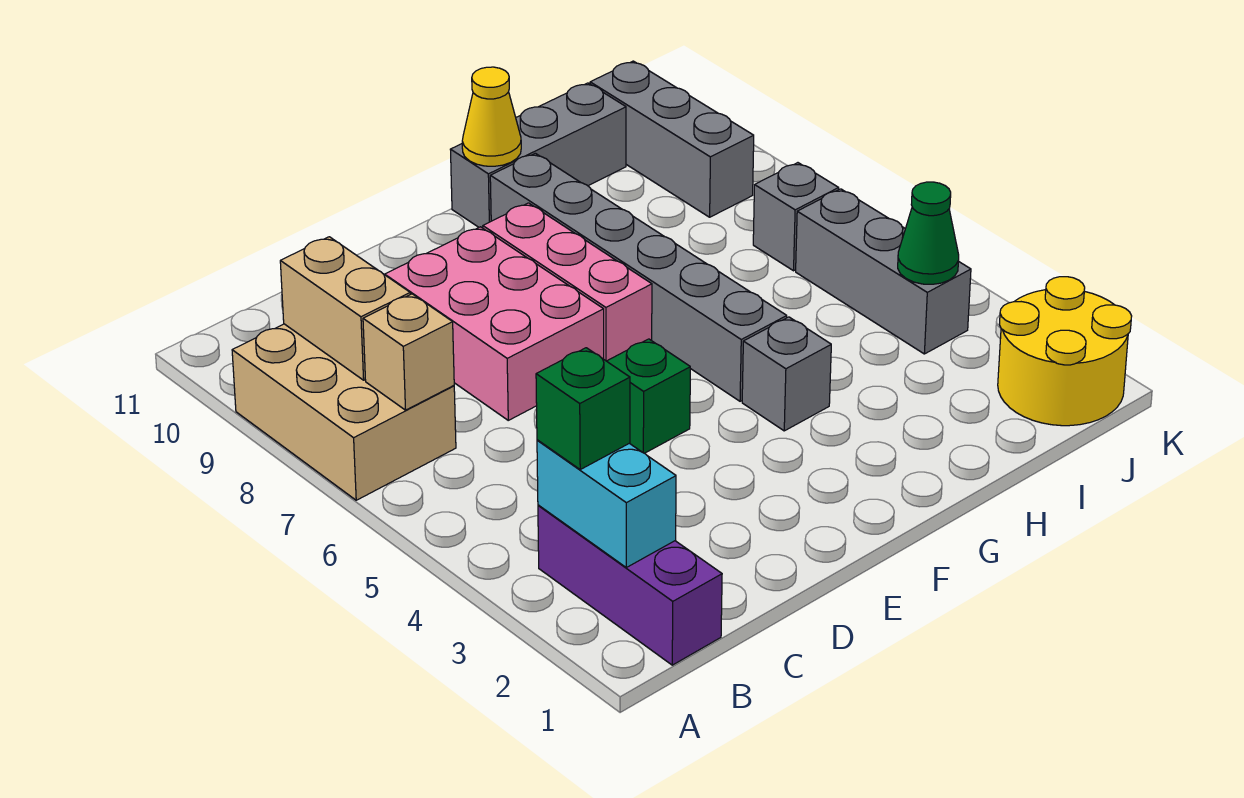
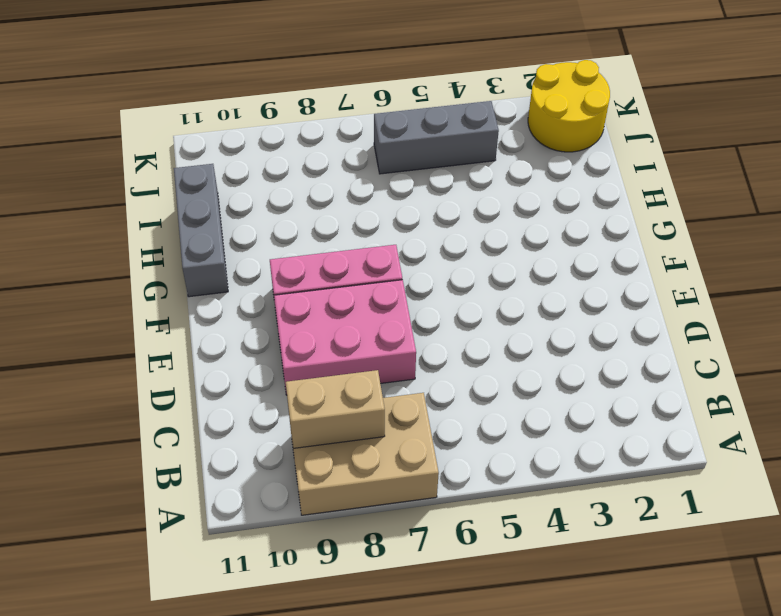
none -> purple 1x3 brick [538,505,722,665]
none -> green 1x1 brick [607,339,690,453]
none -> grey 1x1 brick [742,317,831,431]

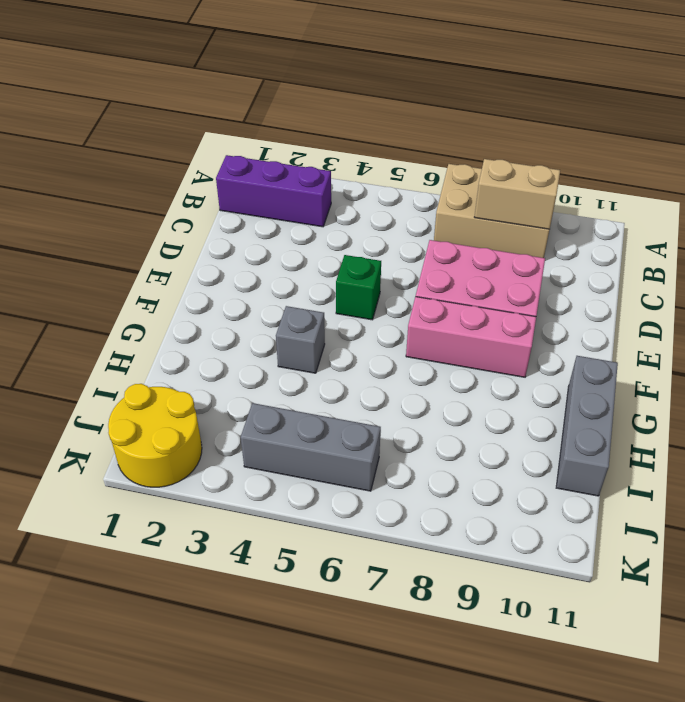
none -> grey 1x6 brick [490,153,787,401]
none -> grey 1x1 brick [753,163,839,271]
none -> grey 1x3 brick [590,61,754,217]

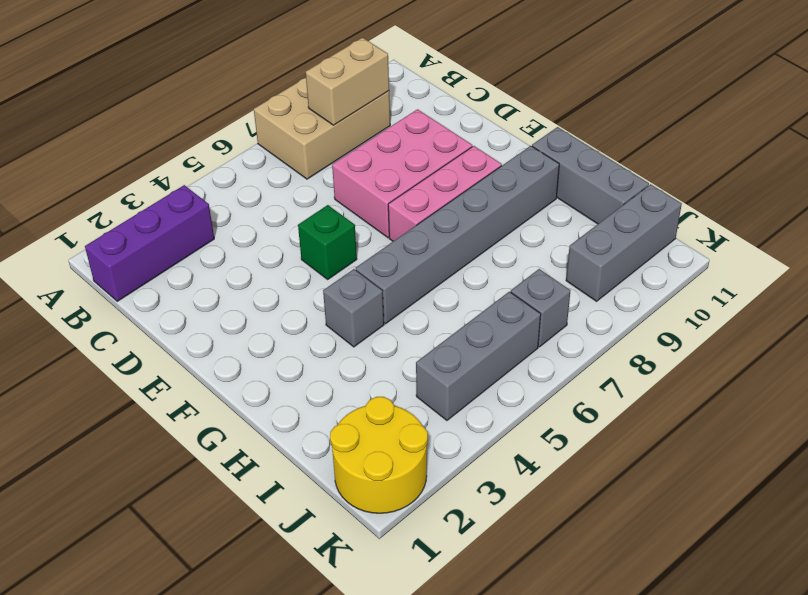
none -> cyan 1x2 brick [537,440,676,567]
none -> tan 1x1 brick [363,294,454,410]
none -> yellow 1x1 cone [462,67,521,166]

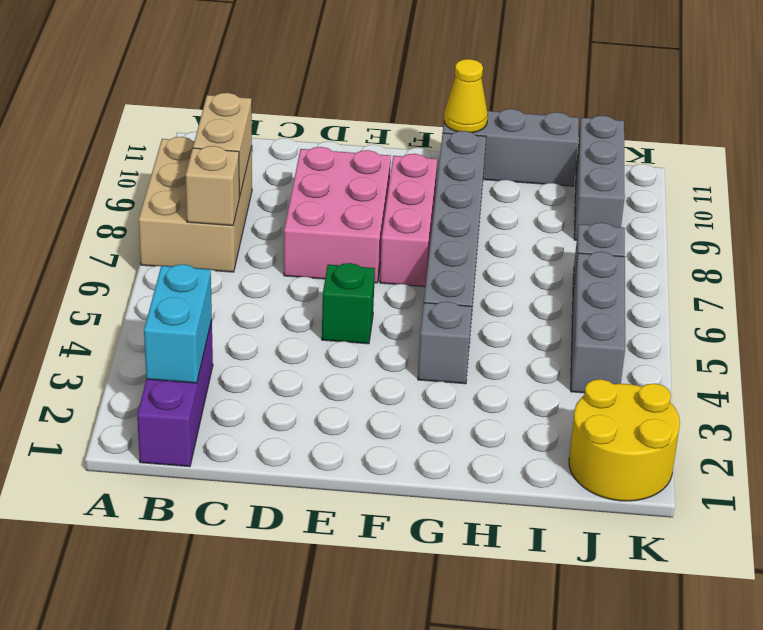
none -> green 1x1 cone [898,182,959,284]
none -> green 1x1 brick [536,348,630,469]

